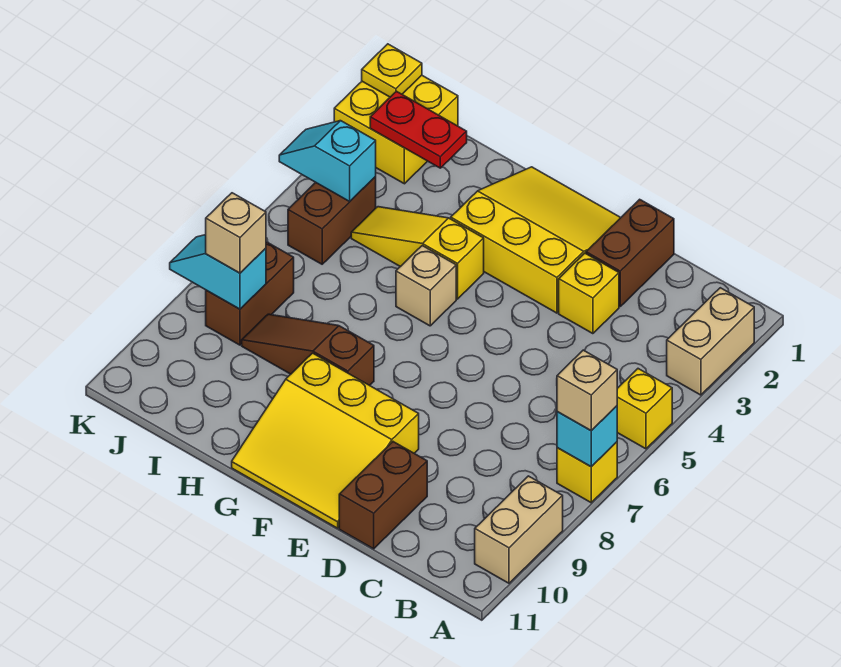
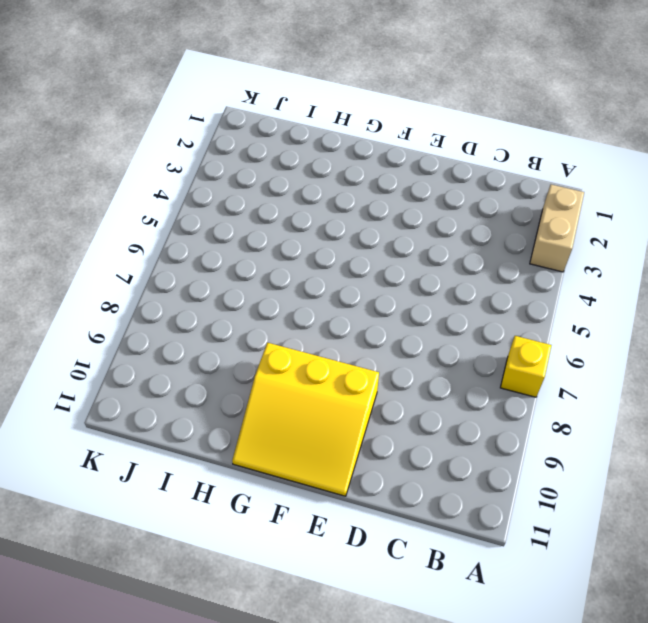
none -> yellow 1x1 brick [617,369,672,449]
none -> tan 1x2 brick [475,476,563,583]
none -> brown 1x2 brick [586,199,674,306]

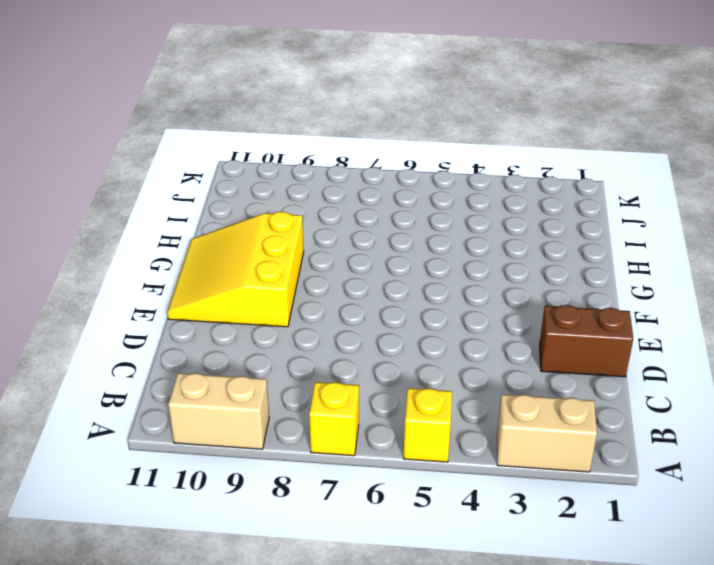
none -> yellow 1x1 brick [559,253,619,334]
none -> brown 1x2 brick [339,442,427,549]
none -> yellow 3x3 slope [451,167,621,313]

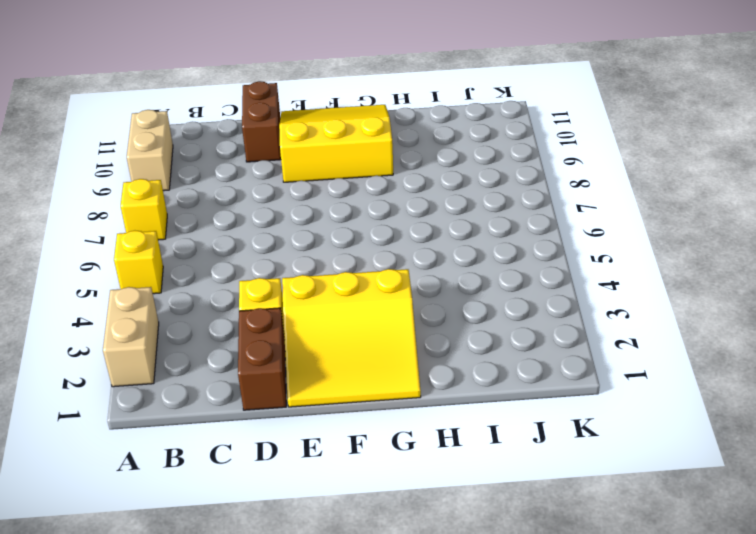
none -> yellow 1x3 slope [351,207,484,299]
none -> tan 1x1 brick [396,246,456,326]
none -> brown 1x3 slope [242,314,374,385]

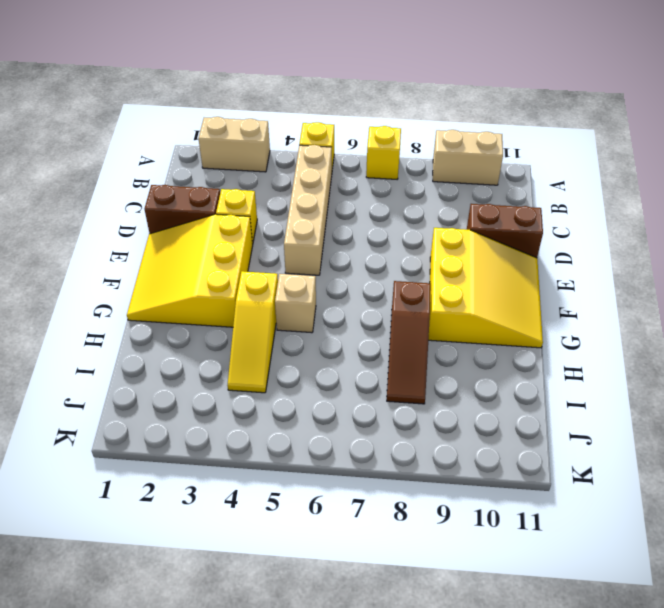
tan 1x4 brick [284,145,332,275] -> none
none -> yellow 2x2 brick [334,75,458,184]
none -> brown 1x2 brick [288,177,376,264]
none -> brown 1x2 brick [206,242,294,345]

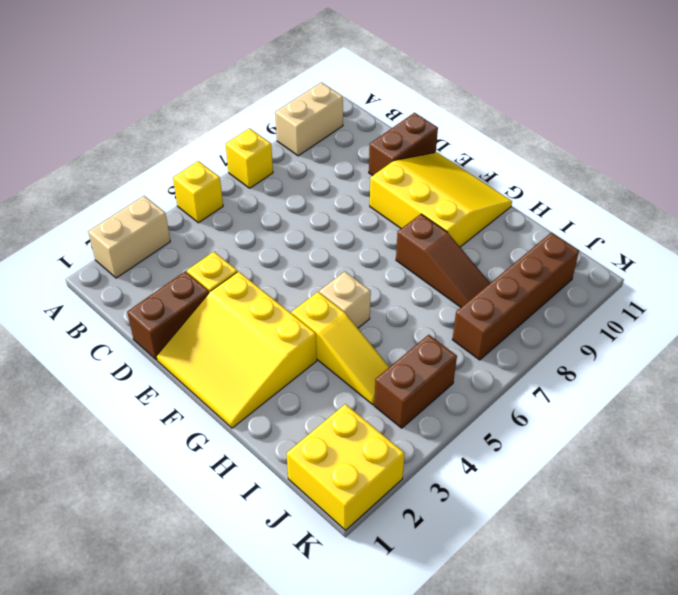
brown 1x4 brick [452,233,579,360] -> brown 1x2 brick [206,242,294,345]
none -> cyan 1x1 brick [557,406,617,467]
none -> red 1x2 plate [370,91,467,168]
none -> cyan 1x2 slope [279,121,376,201]

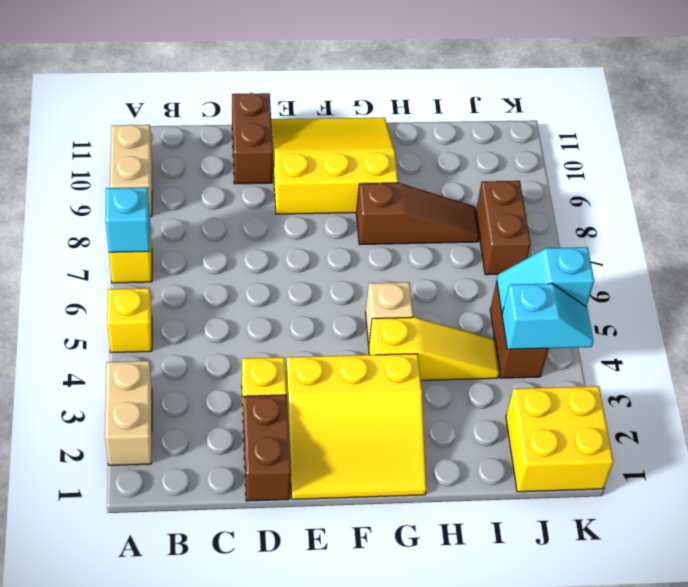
cyan 1x2 slope [497,247,594,313] -> cyan 1x2 slope turned to [170,235,266,309]
none -> red 1x2 plate [370,91,467,168]
none -> yellow 1x1 plate [362,44,422,97]
none -> tan 1x1 brick [557,350,617,431]

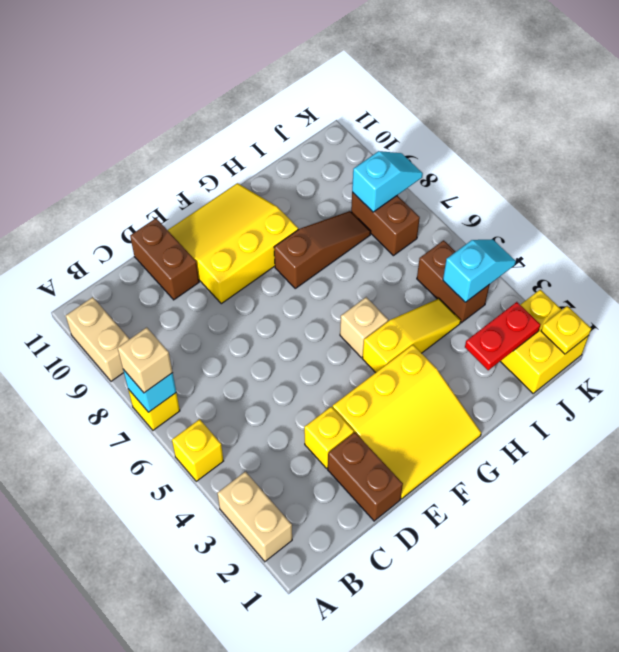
none -> tan 1x1 brick [206,193,266,273]

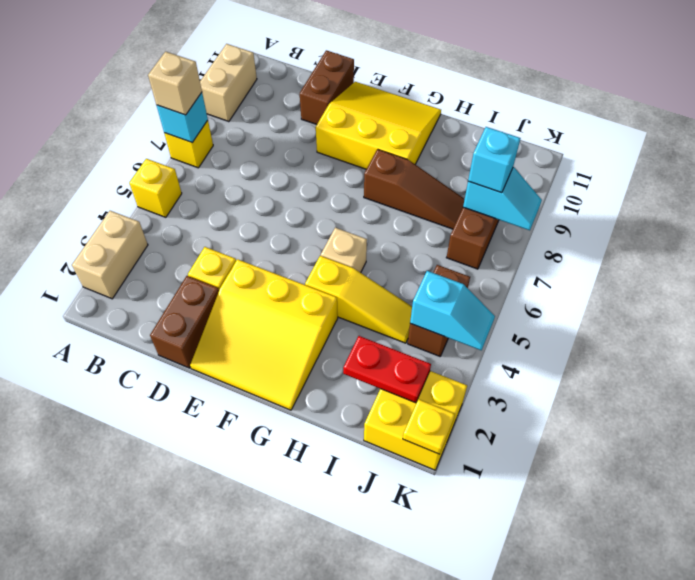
cyan 1x1 brick [468,127,520,193] -> tan 1x1 brick [206,193,266,273]

